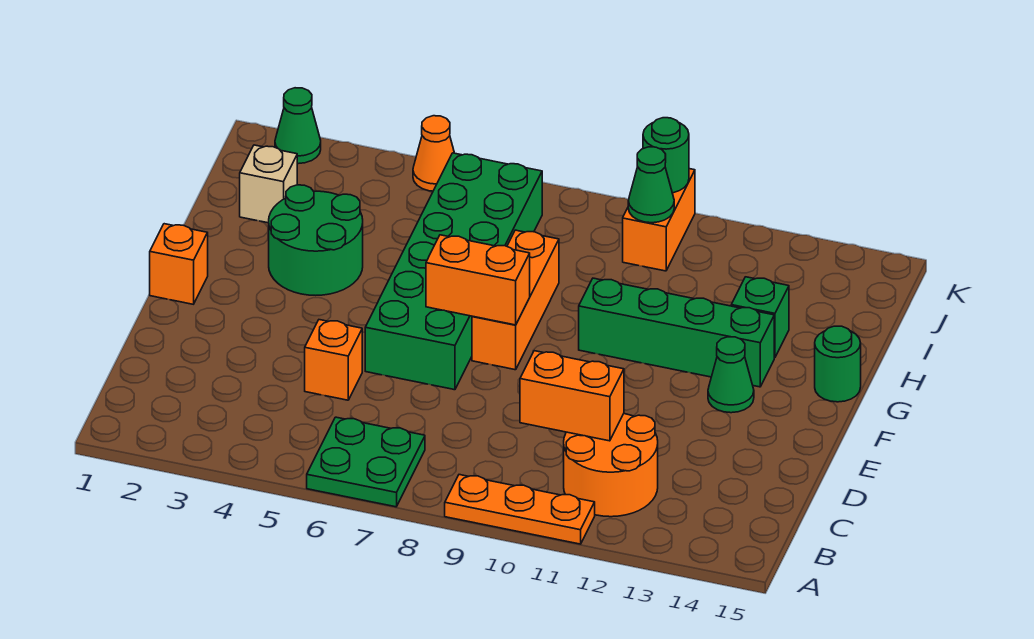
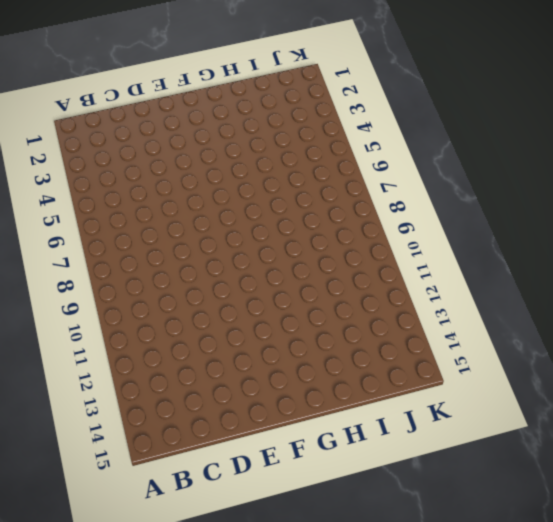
none -> green 2x2 plate [307,417,425,507]
none -> orange 1x3 plate [445,475,595,544]
none -> orange 2x2 round brick [564,414,658,517]

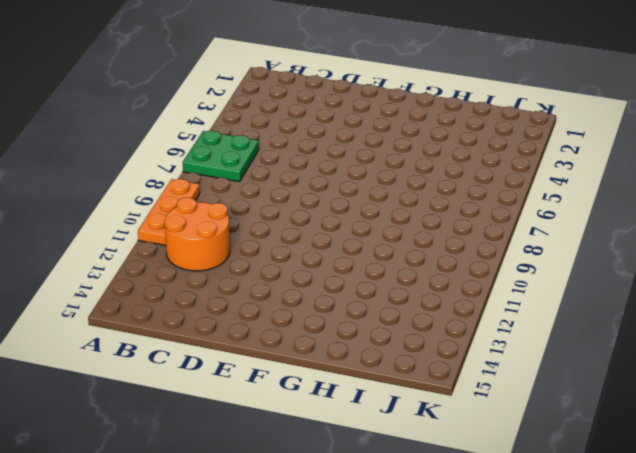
none -> orange 1x1 brick [305,320,362,400]
none -> green 2x6 brick [365,153,542,390]
none -> orange 1x1 brick [150,224,208,304]

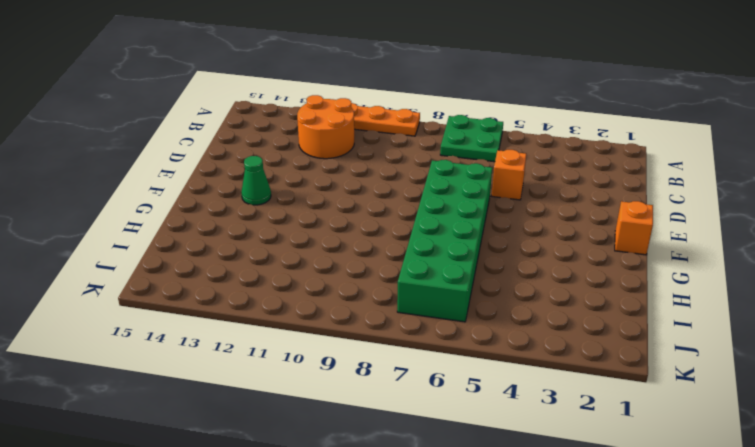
none -> orange 1x3 brick [472,230,559,370]
none -> green 2x2 round brick [269,185,363,295]
none -> green 1x4 brick [579,278,774,387]

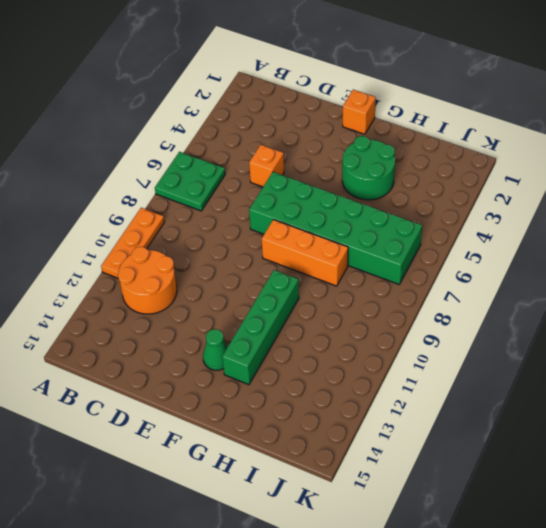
none -> green 1x1 round brick [815,326,861,402]
none -> green 1x1 brick [731,277,789,358]
none -> tan 1x1 brick [240,145,297,223]

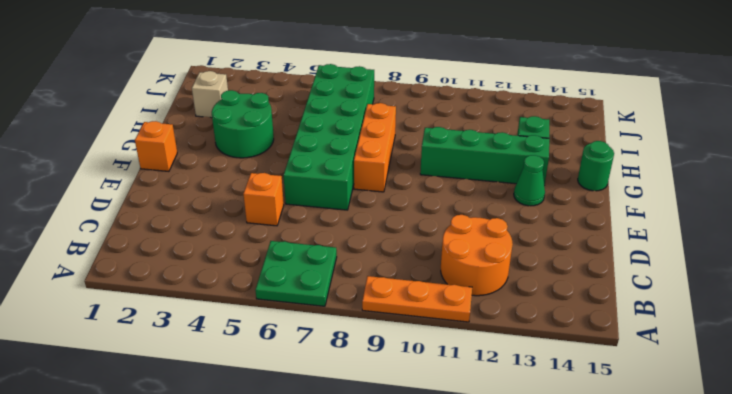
none -> orange 1x2 brick [623,169,695,271]
none -> green 1x1 cone [275,88,321,164]
none -> orange 1x1 cone [413,116,454,191]

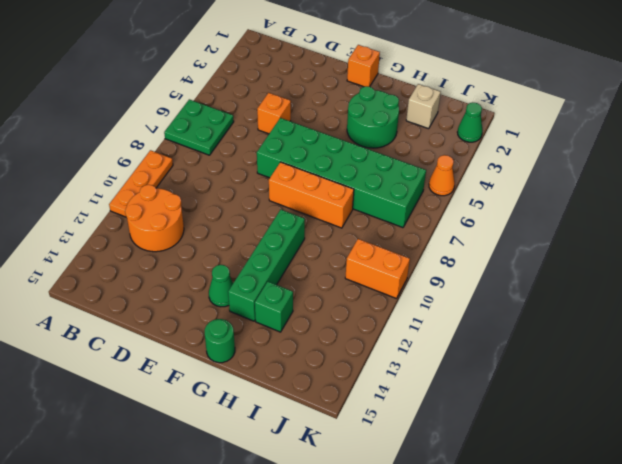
none -> orange 1x2 brick [520,351,624,441]
none -> orange 1x2 brick [426,235,530,325]
none -> green 1x1 cone [628,147,674,223]

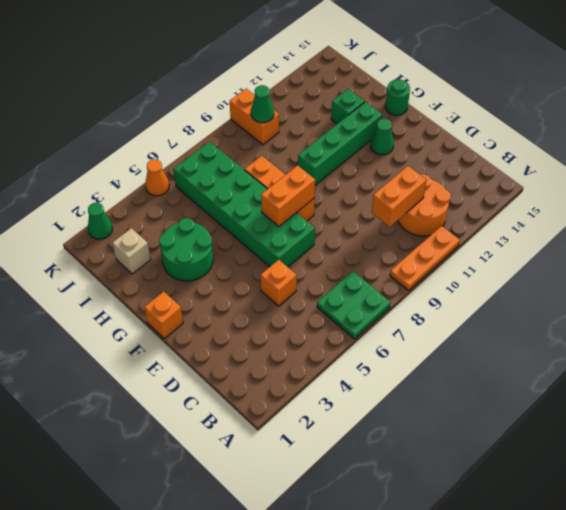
none -> green 1x1 round brick [643,118,689,193]

